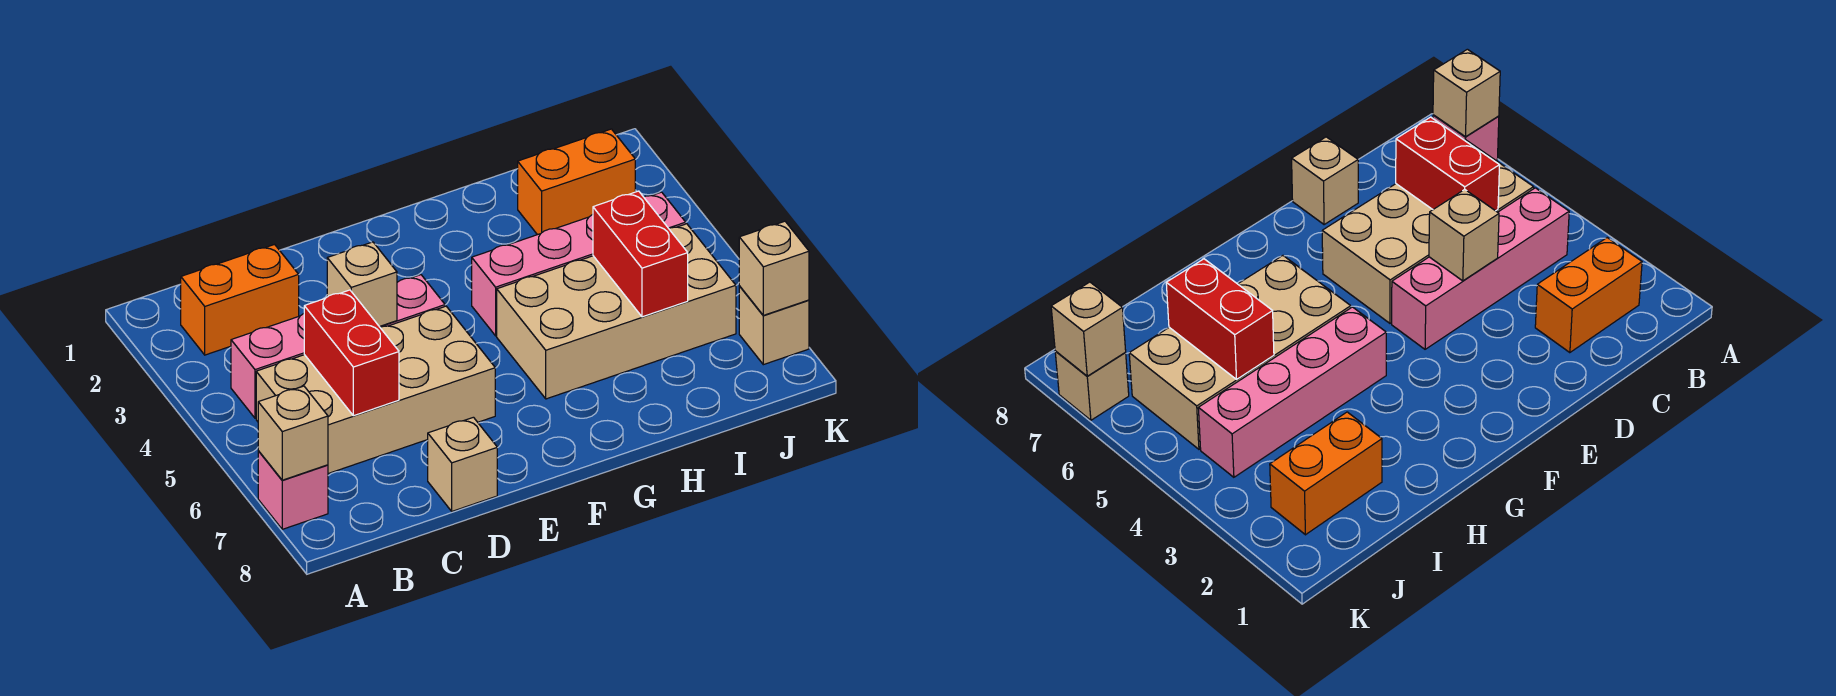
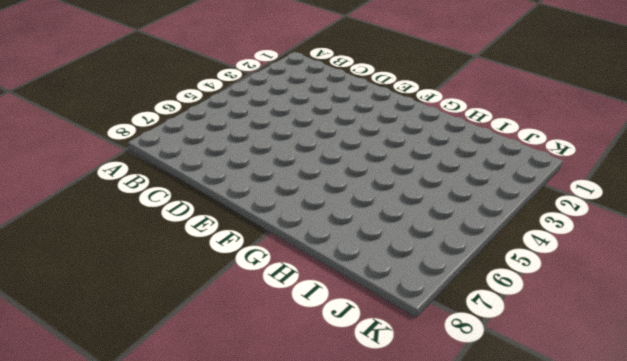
none -> pink 1x1 brick [258,451,328,529]
none -> orange 1x2 brick [181,244,299,355]
none -> pink 1x4 brick [231,275,445,418]

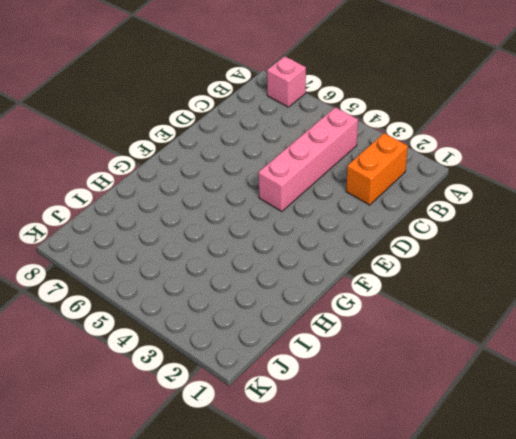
none -> tan 2x4 brick [256,306,495,474]
none -> tan 1x1 brick [428,417,497,511]
none -> pink 1x4 brick [472,192,686,336]

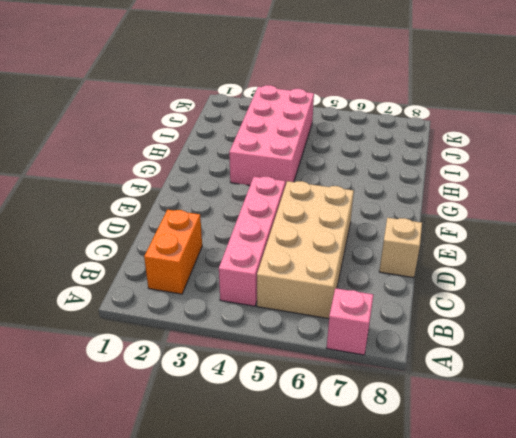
pink 2x4 brick [229,85,314,186] -> pink 1x4 brick [472,192,686,336]
none -> tan 2x4 brick [497,224,736,399]
none -> orange 1x2 brick [518,129,635,235]
none -> tan 1x1 brick [739,286,809,365]

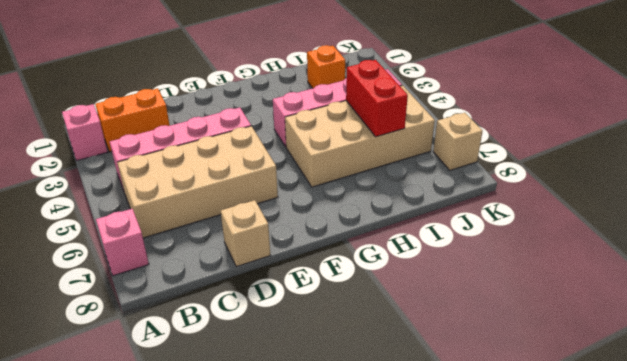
pink 1x1 brick [62,104,108,161] -> none
orange 1x1 brick [307,45,345,88] -> orange 1x2 brick [518,129,635,235]
none -> tan 1x1 brick [258,386,328,480]
none -> red 1x2 brick [304,290,399,416]
none -> tan 1x1 brick [327,242,397,327]

